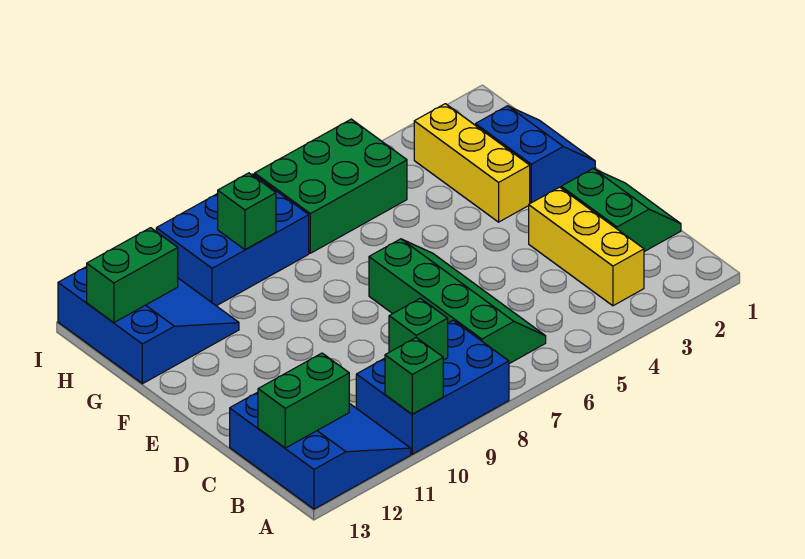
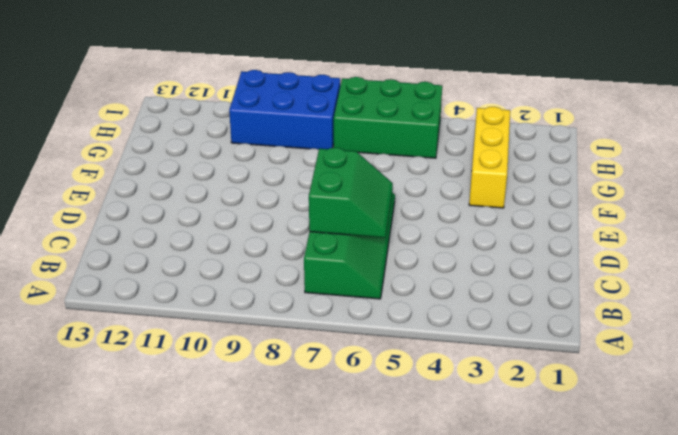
green 2x2 slope [309,148,393,238] -> green 2x2 slope moved to [561,169,681,252]
none -> blue 2x3 brick [356,320,509,454]
none -> blue 3x3 slope [230,392,411,509]
none -> yellow 1x3 brick [529,187,644,306]

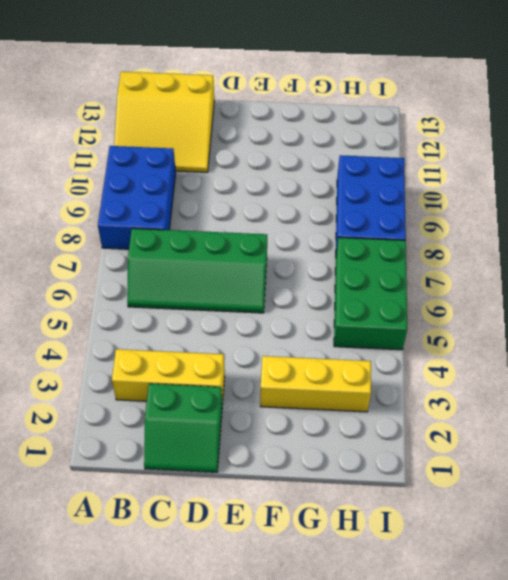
yellow 3x3 slope [114,72,214,172] -> blue 3x3 slope [230,392,411,509]
none -> blue 2x2 slope [476,106,595,203]
none -> blue 3x3 slope [58,267,239,384]
none -> green 1x1 brick [385,338,443,414]

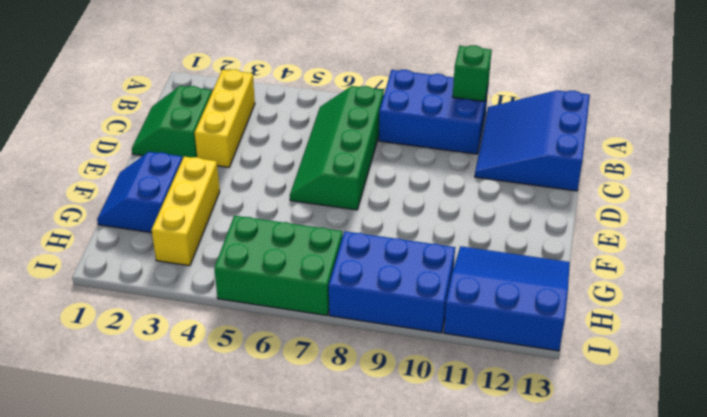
blue 3x3 slope [444,246,570,351] -> blue 3x3 slope turned to [58,267,239,384]
none -> green 1x1 brick [389,298,448,360]
none -> green 1x2 brick [258,353,349,448]
none -> green 1x1 brick [218,173,276,250]

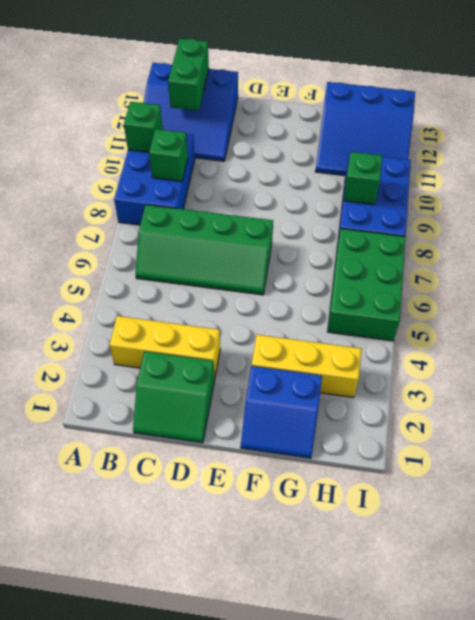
none -> green 1x2 brick [87,228,178,323]

